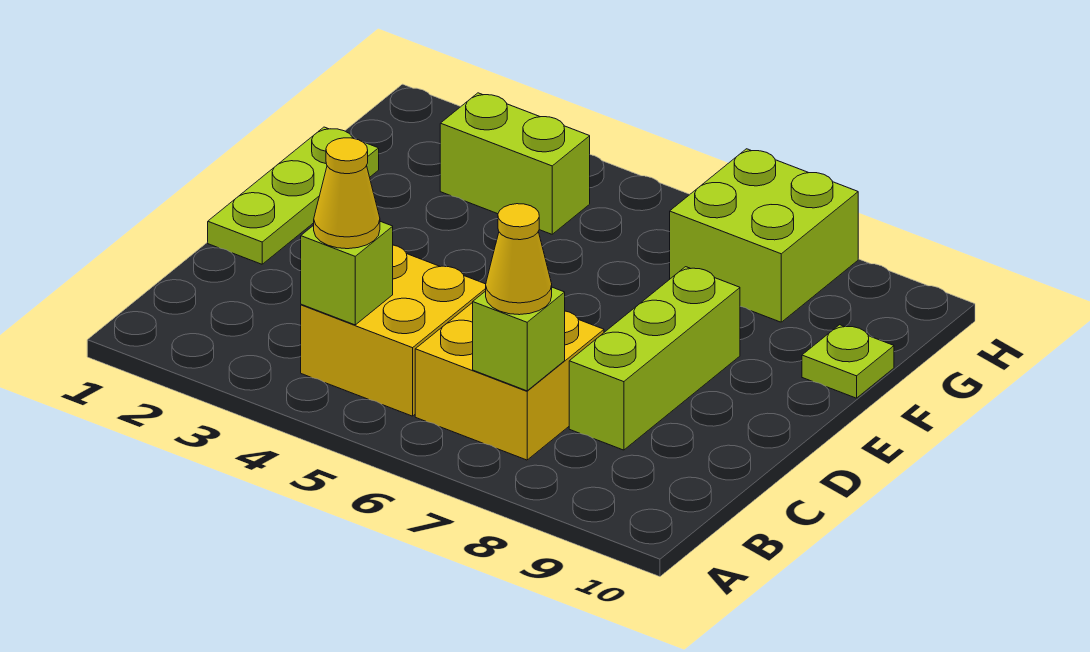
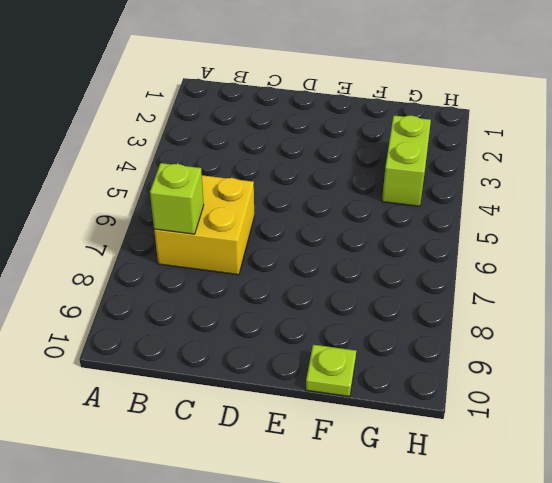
none -> yellow 2x2 brick [301,245,486,416]
none -> lime 1x3 brick [569,267,740,450]

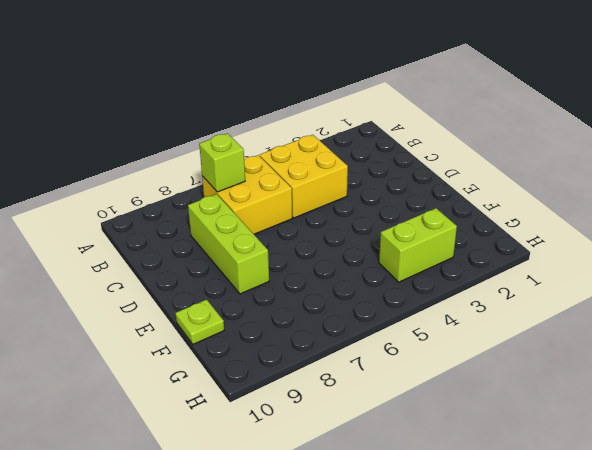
none -> lime 1x3 plate [208,127,379,264]
none -> lime 2x2 brick [670,149,858,322]

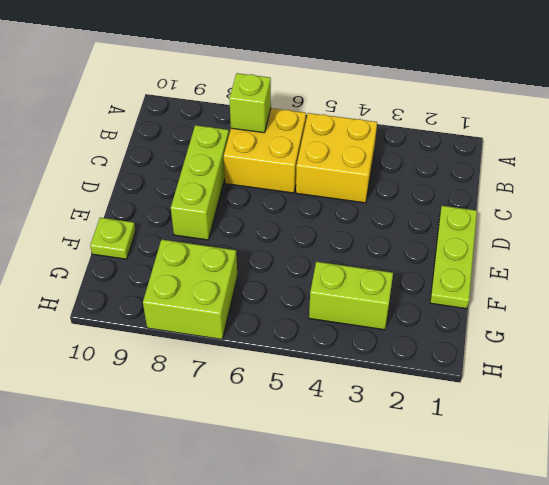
none -> lime 1x1 brick [301,221,393,325]
none -> yellow 1x1 cone [314,138,380,249]

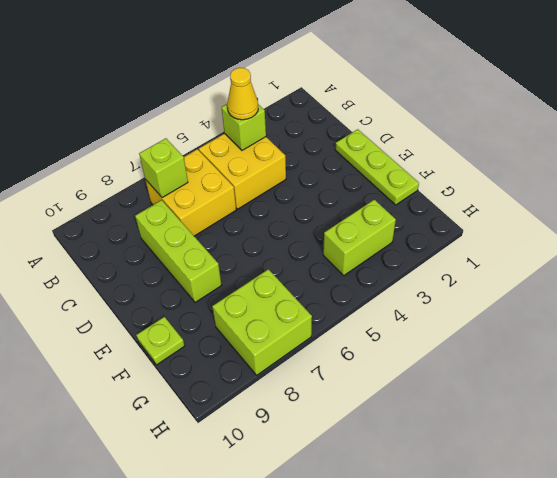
none -> yellow 1x1 cone [486,204,552,315]

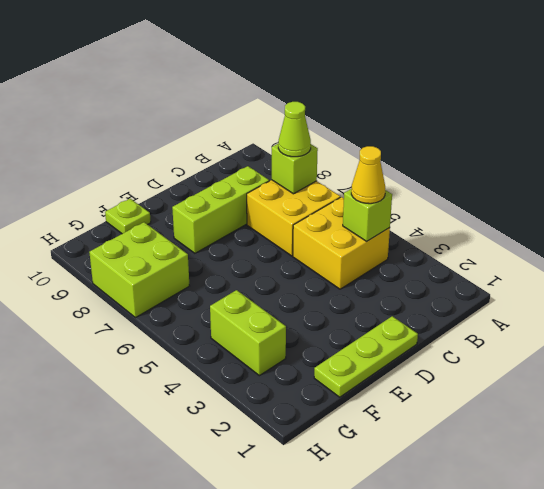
lime 1x1 cone [278,102,311,157] -> yellow 1x1 cone [486,204,552,315]

